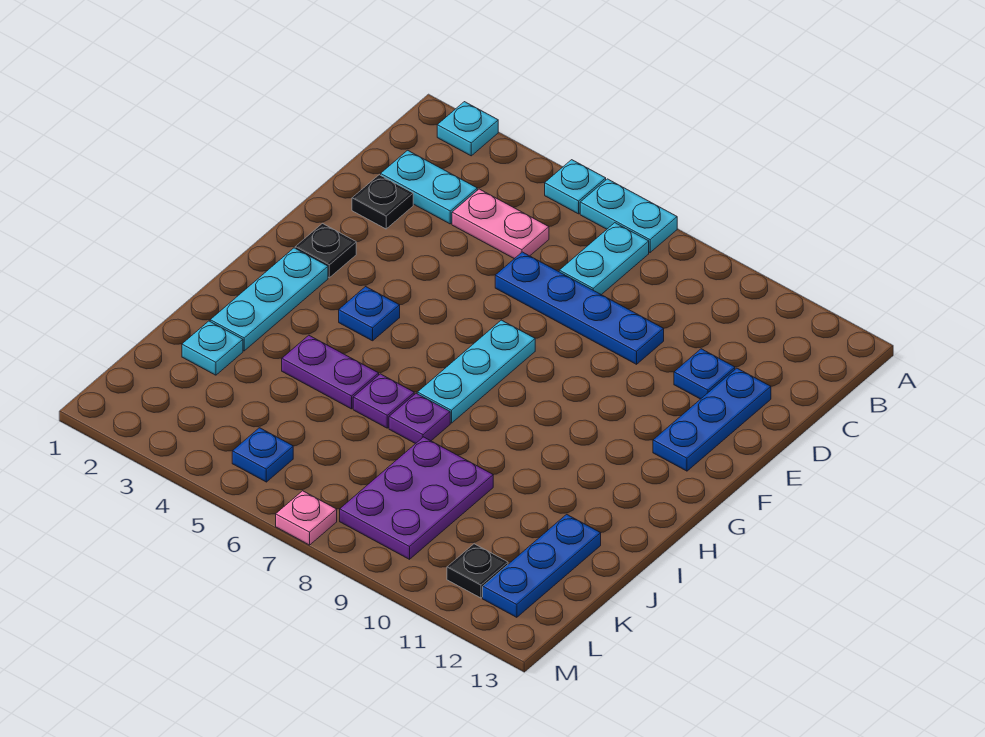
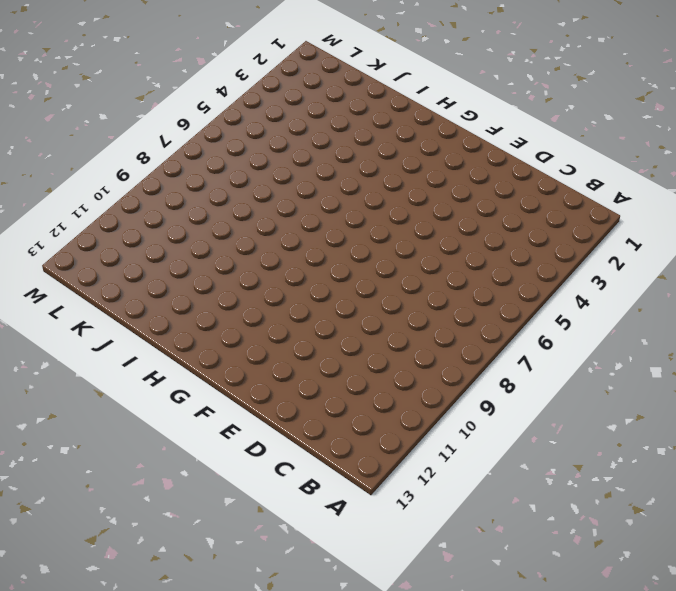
none -> cyan 1x1 plate [437,102,498,156]
none -> cyan 1x1 plate [545,160,606,214]
none -> cyan 1x2 plate [580,179,677,252]

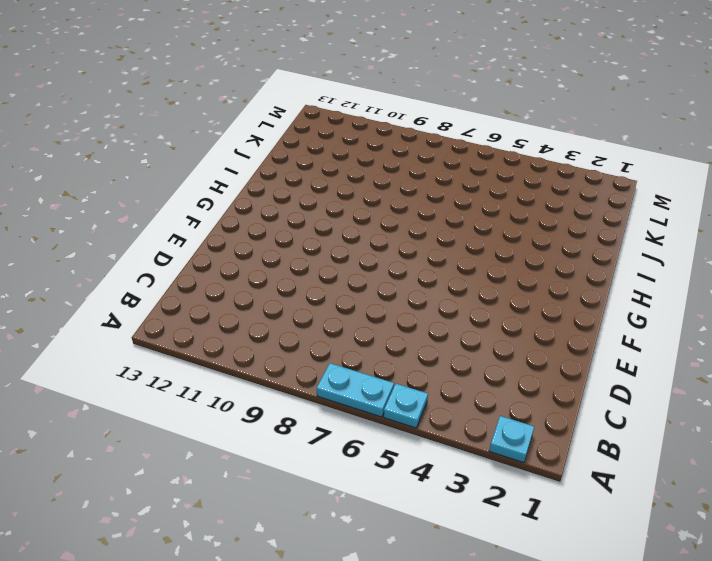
none -> cyan 1x2 plate [559,223,649,295]
none -> cyan 1x2 plate [381,150,477,224]
none -> pink 1x2 plate [452,189,549,259]

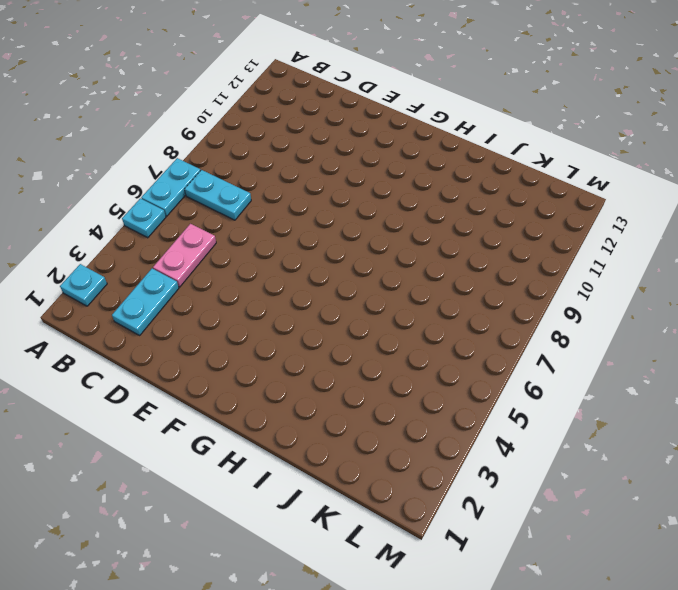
none -> black 1x1 plate [352,175,413,229]
none -> blue 1x4 plate [495,252,664,364]
none -> blue 1x1 plate [674,349,735,399]

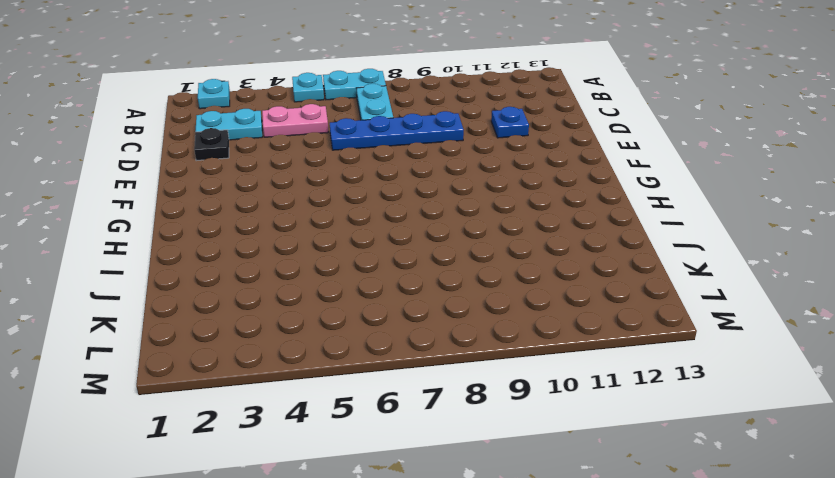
none -> blue 1x3 plate [653,368,771,471]
none -> black 1x1 plate [295,224,356,278]
none -> cyan 1x3 plate [417,320,535,423]

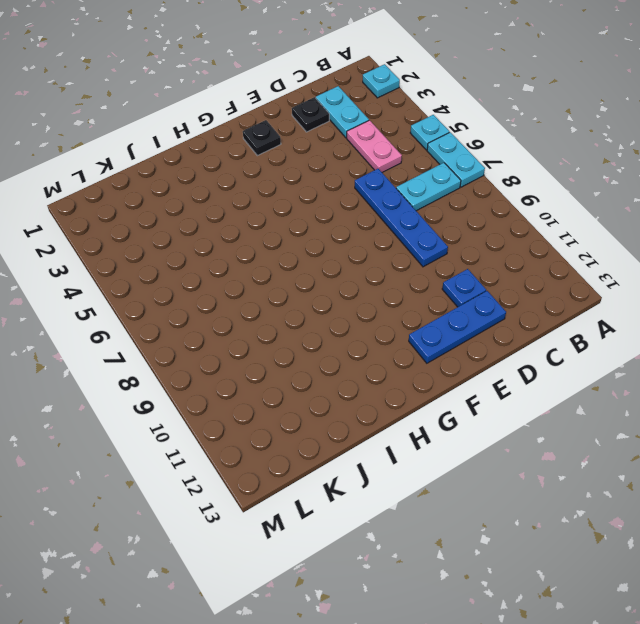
none -> cyan 1x3 plate [417,320,535,423]
none -> cyan 1x3 plate [210,248,328,351]
none -> blue 1x1 plate [339,287,400,341]

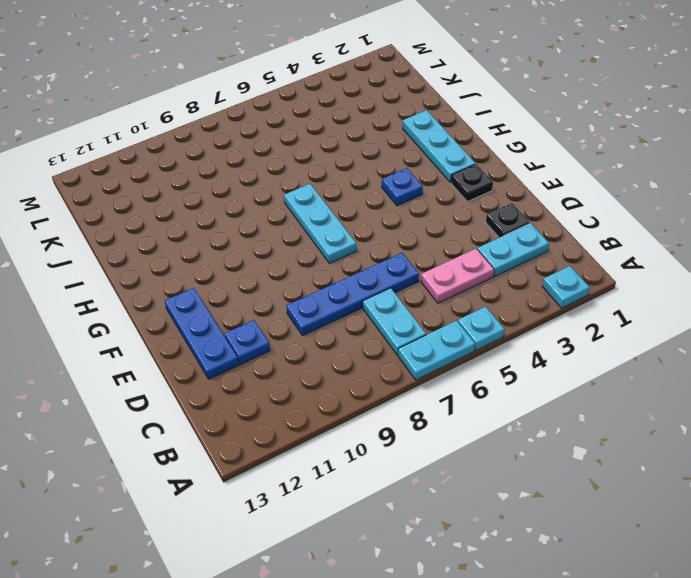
none -> purple 1x2 plate [282,335,379,409]
none -> purple 1x1 plate [353,374,414,428]
none -> purple 1x1 plate [389,393,450,444]

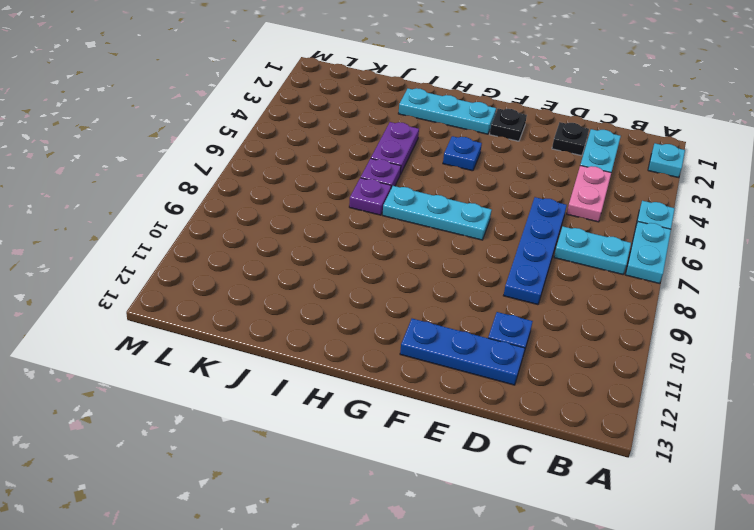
none -> cyan 1x1 plate [182,321,243,375]
none -> purple 2x3 plate [340,437,493,559]
none -> blue 1x3 plate [483,514,601,617]

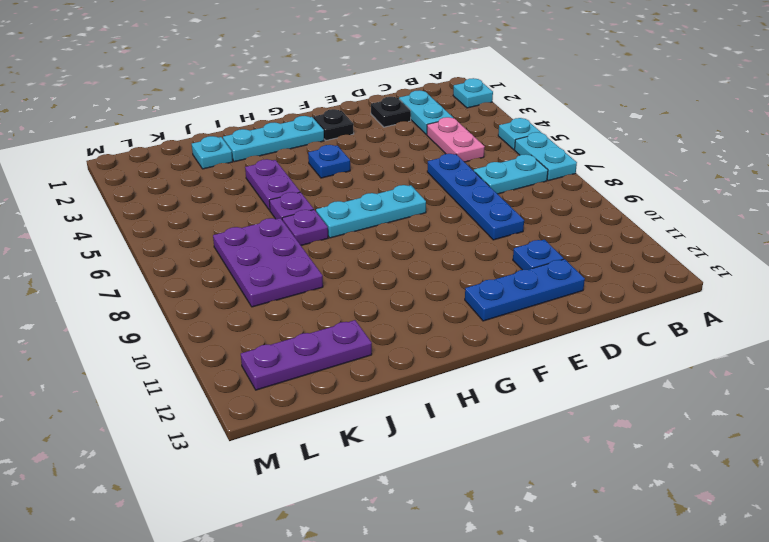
purple 2x3 plate [213,218,323,307] -> purple 2x3 plate turned to [340,437,493,559]
purple 1x3 plate [241,320,372,390] -> blue 1x3 plate [483,514,601,617]
none -> blue 1x1 plate [232,428,293,482]
none -> black 1x1 plate [447,544,508,598]
none -> pink 1x1 plate [276,491,337,545]

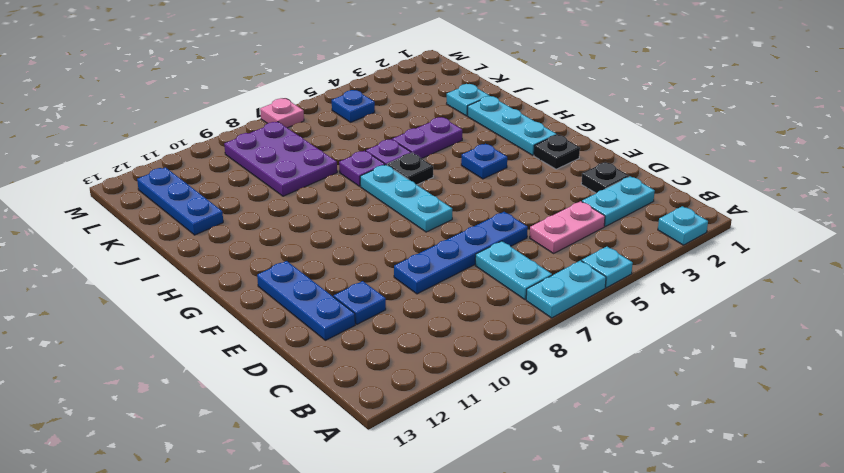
black 1x1 plate [387,153,433,185] -> black 1x1 plate moved to [447,544,508,598]

